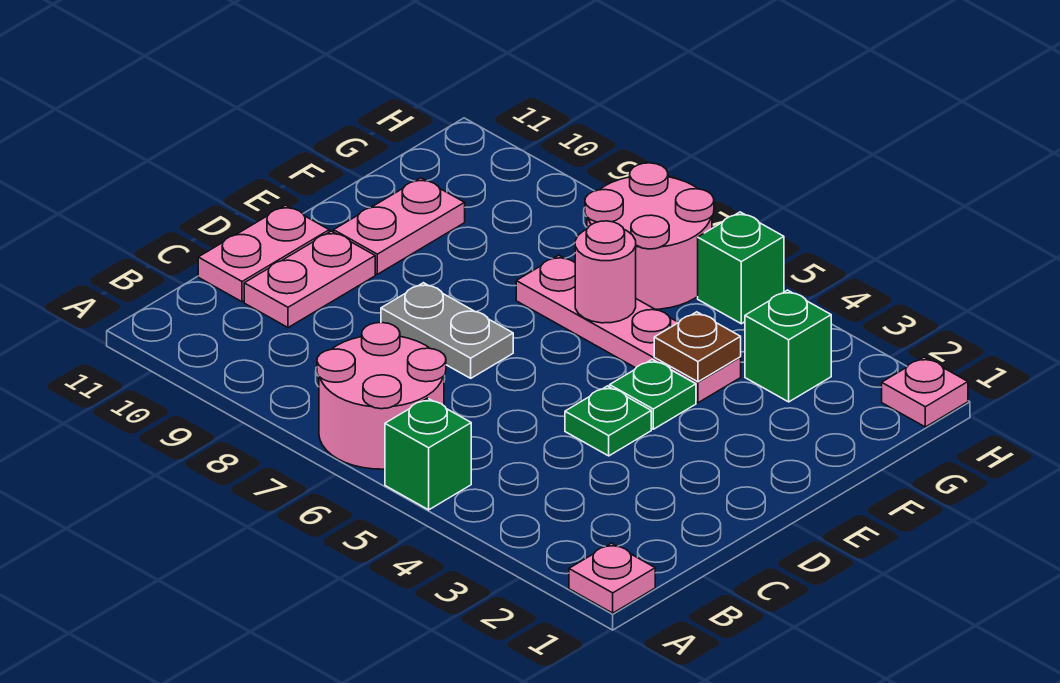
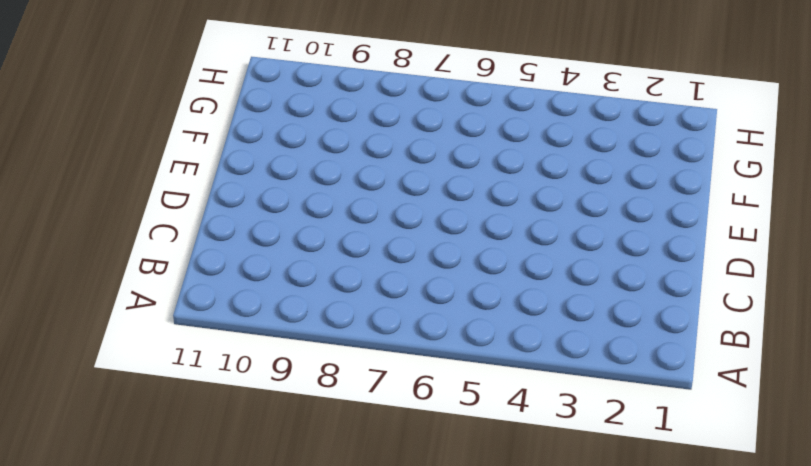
none -> pink 1x1 plate [569,543,655,613]
none -> green 1x1 brick [385,398,471,510]
none -> pink 2x2 round brick [317,323,446,469]

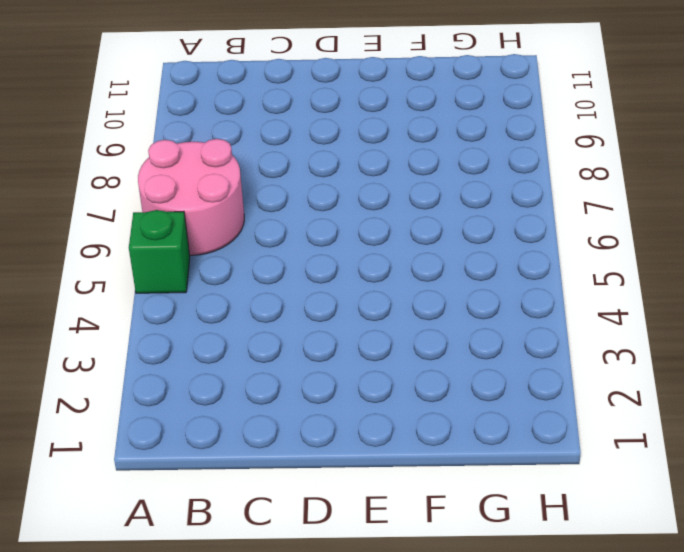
none -> pink 1x1 plate [569,543,655,613]
none -> pink 1x2 plate [244,231,375,328]
none -> pink 1x2 plate [198,205,329,302]

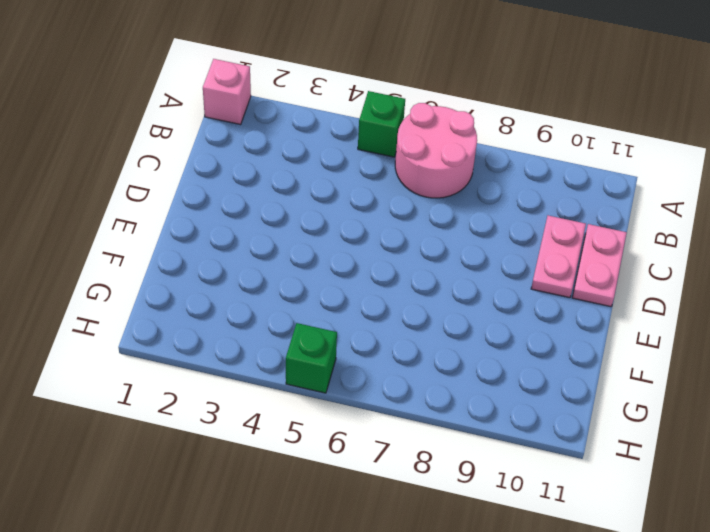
pink 1x1 brick [203,59,251,124] -> pink 1x1 plate [569,543,655,613]
none -> green 1x1 plate [565,386,651,456]
none -> grey 1x2 plate [381,283,513,378]
none -> green 1x1 plate [610,360,696,429]

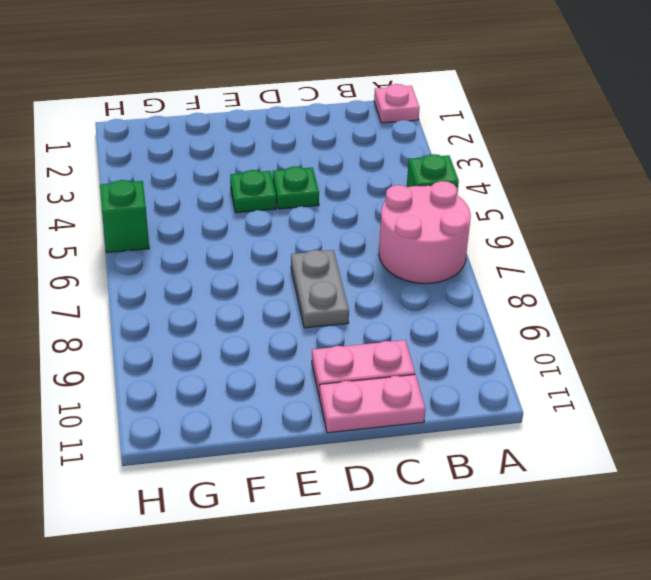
none -> pink 1x2 plate [334,178,465,274]
none -> pink 1x4 plate [516,255,741,403]
none -> green 1x1 brick [745,290,831,402]

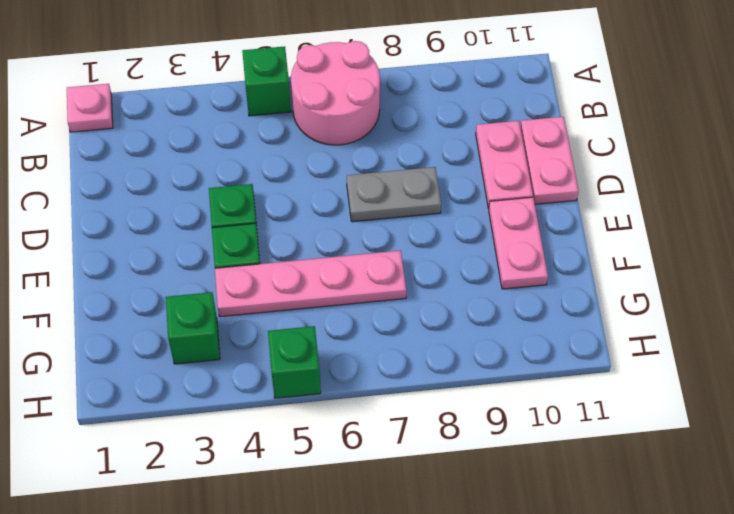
none -> pink 2x2 round brick [585,163,714,309]
none -> pink 1x1 plate [882,357,968,427]
none -> brown 1x1 plate [654,312,741,382]

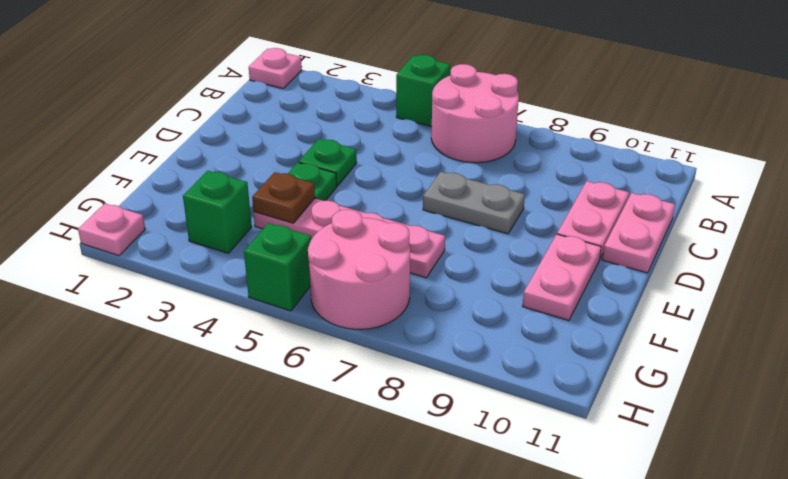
none -> pink 1x1 round brick [575,221,636,323]

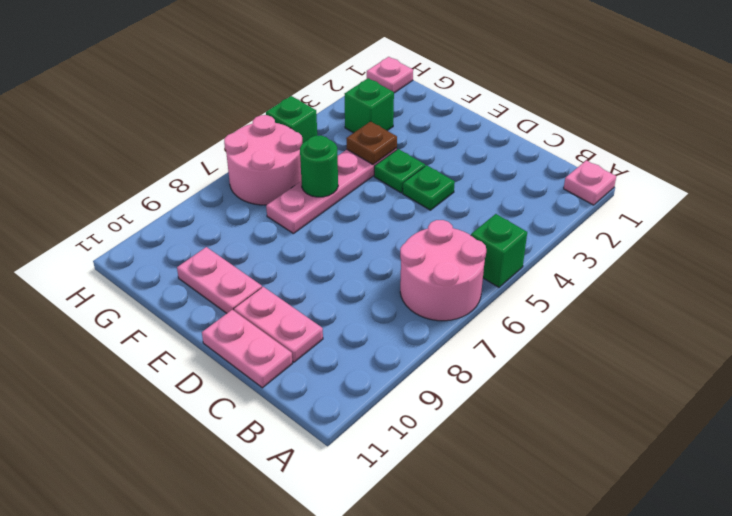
green 1x1 round brick [300,135,338,197] -> pink 1x1 round brick [575,221,636,323]
none -> grey 1x2 plate [381,283,513,378]

